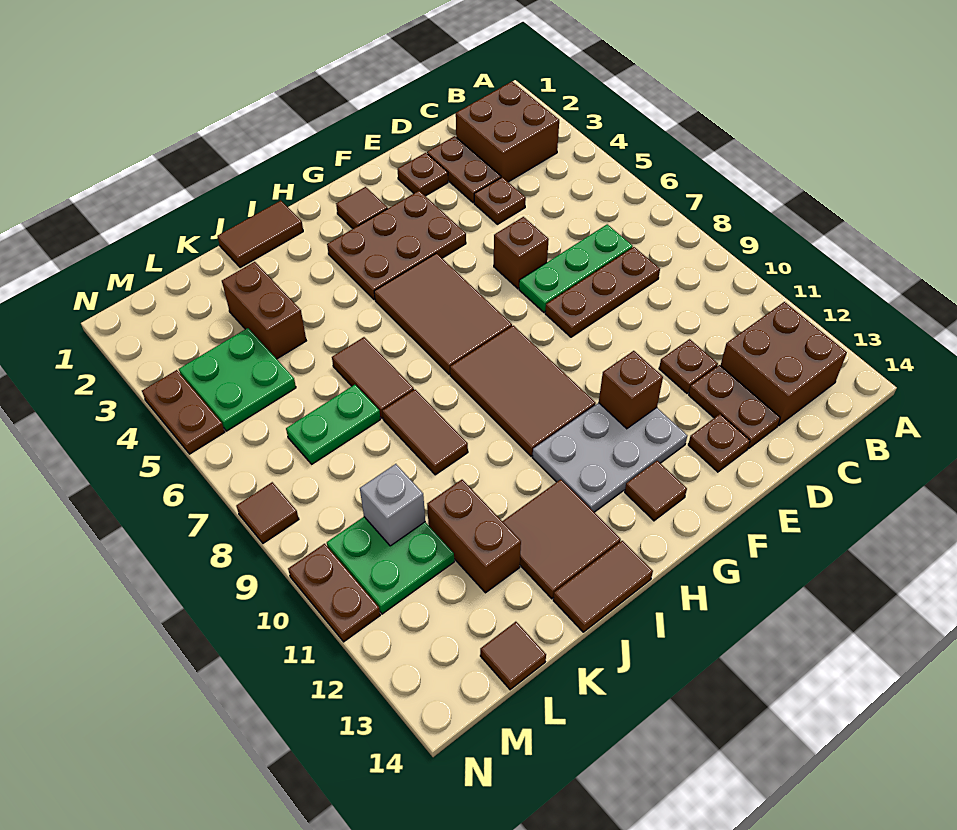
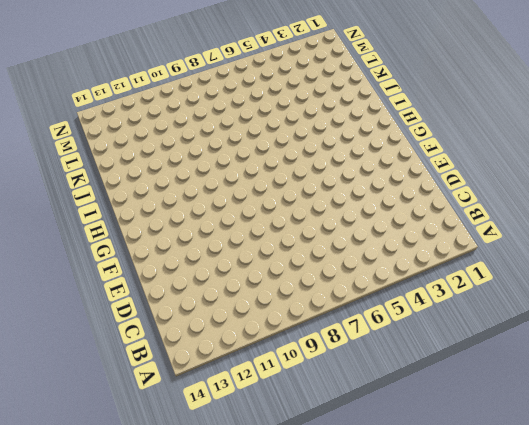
none -> brown 2x2 brick [456,82,559,182]
none -> brown 2x2 brick [721,302,847,426]
none -> green 1x3 plate [519,224,633,313]
none -> brown 1x3 plate [545,247,660,337]

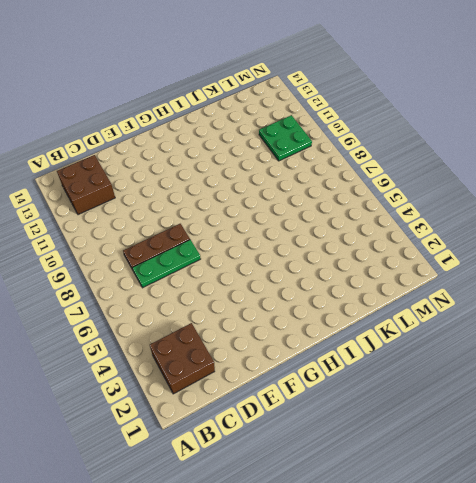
none -> brown 1x2 plate [427,136,501,203]
none -> brown 1x1 plate [474,177,526,224]
none -> brown 1x1 plate [659,339,718,393]
none -> brown 1x2 plate [689,365,780,448]

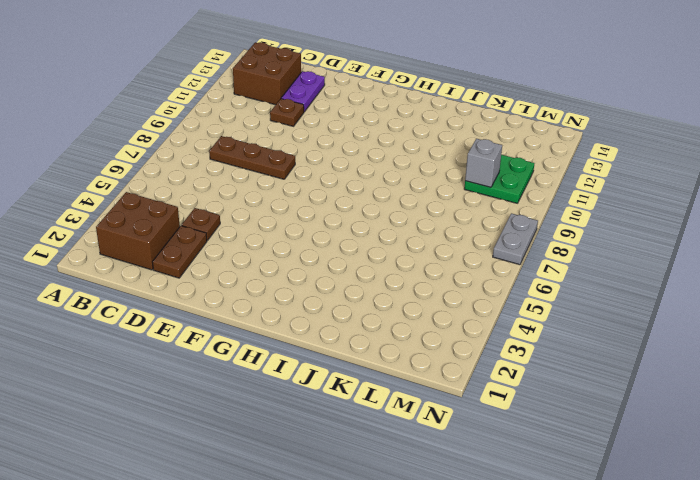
purple 1x2 plate [281,71,325,112] -> brown 1x2 plate [689,365,780,448]
grey 1x2 plate [493,213,538,265] -> brown 1x1 tile [236,482,299,543]
none -> green 1x3 plate [519,224,633,313]
none -> brown 1x1 plate [397,153,448,196]
none -> brown 1x1 brick [494,217,549,289]
none -> brown 1x1 plate [688,414,750,472]

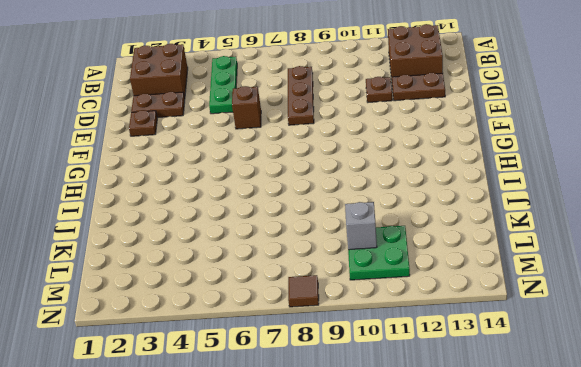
green 1x3 plate [209,56,237,114] -> green 1x3 plate moved to [519,224,633,313]
none -> brown 1x1 plate [474,177,526,224]
none -> brown 1x1 plate [688,414,750,472]
none -> brown 2x3 plate [327,191,466,300]
none -> grey 2x3 plate [532,403,687,512]

